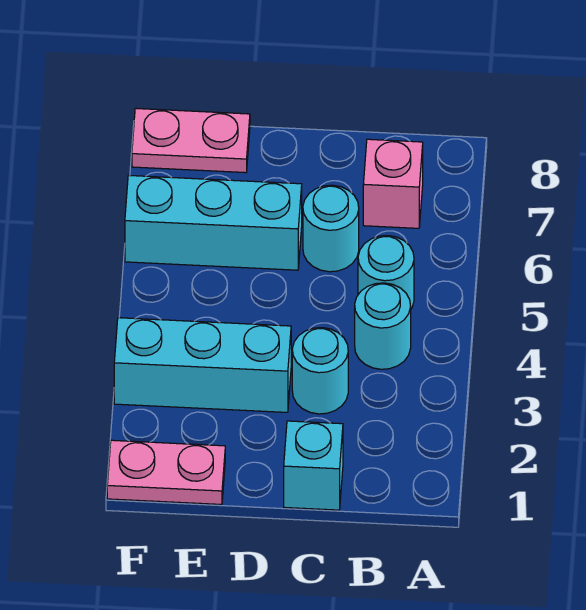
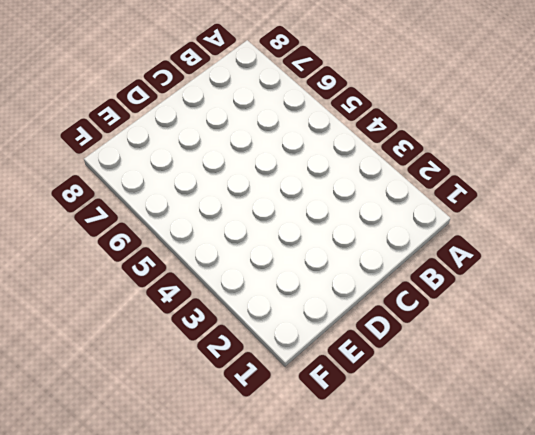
none -> cyan 1x1 round brick [355,283,411,369]
none -> cyan 1x1 round brick [358,236,414,309]

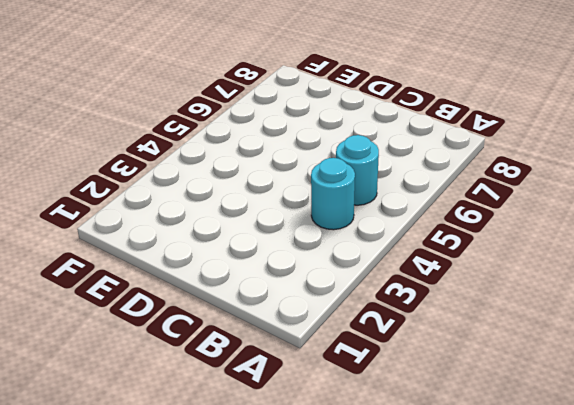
none -> pink 1x1 brick [363,139,423,228]
none -> cyan 1x1 brick [284,421,343,510]

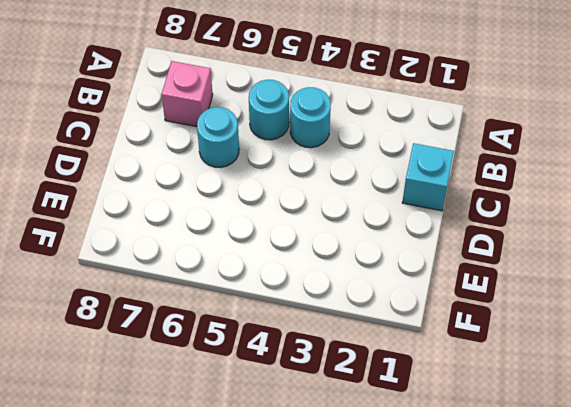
none -> cyan 1x1 round brick [292,328,348,414]
none -> cyan 1x3 brick [114,318,291,412]

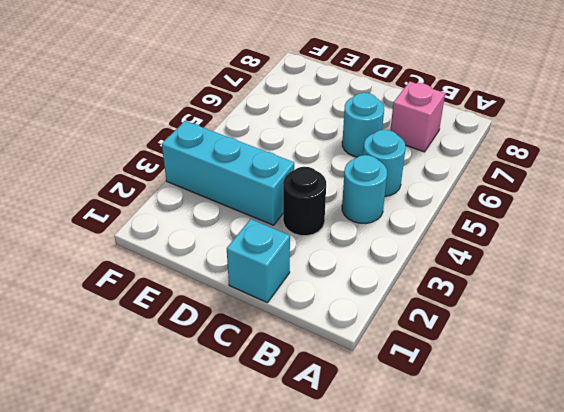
black 1x1 round brick [283,167,326,236] -> cyan 1x1 round brick [292,328,348,414]
none -> cyan 1x3 brick [125,176,302,270]
none -> pink 1x2 plate [107,440,225,504]

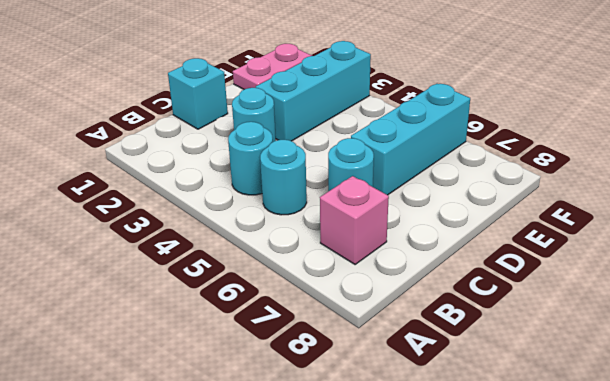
none -> pink 1x2 plate [132,108,250,173]

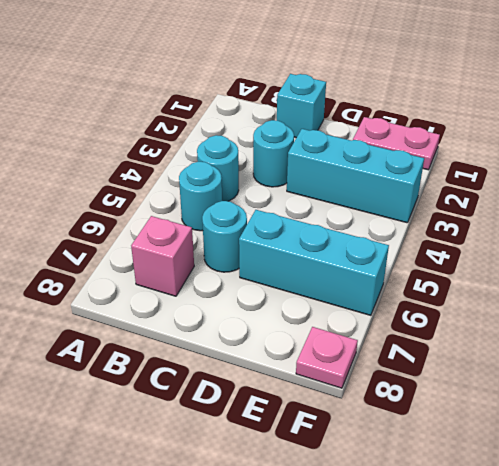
pink 1x1 plate [296,327,358,388] -> pink 1x2 plate [132,108,250,173]

